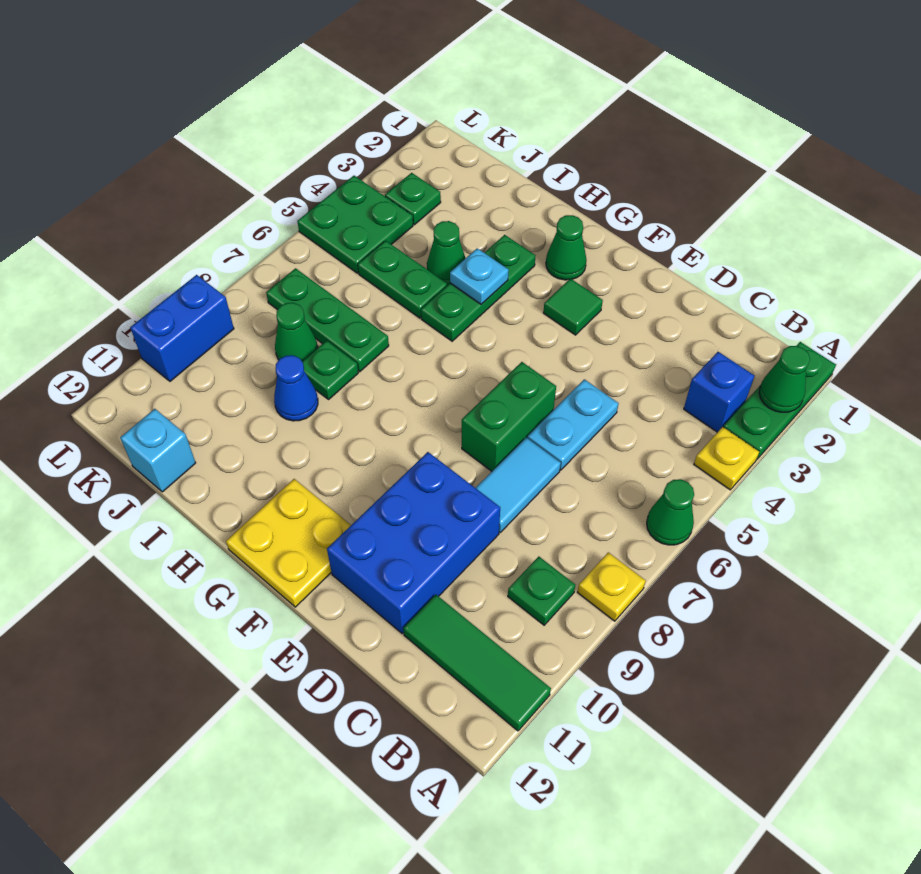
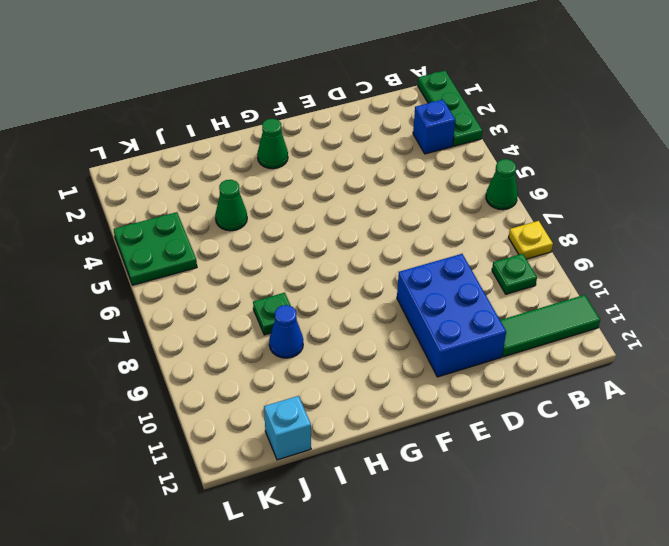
none -> yellow 1x1 plate [694,427,759,490]
none -> cyan 1x2 plate [527,379,619,470]
none -> cyan 1x2 tile [476,438,561,532]

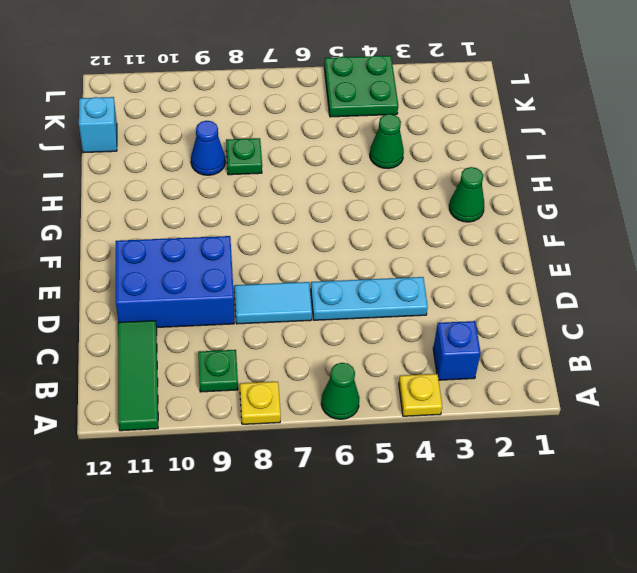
cyan 1x3 plate [311,277,428,320] -> cyan 1x2 plate [527,379,619,470]
none -> green 1x3 plate [724,342,836,459]
none -> green 1x2 brick [462,362,556,471]
none -> green 1x1 tile [543,279,603,335]

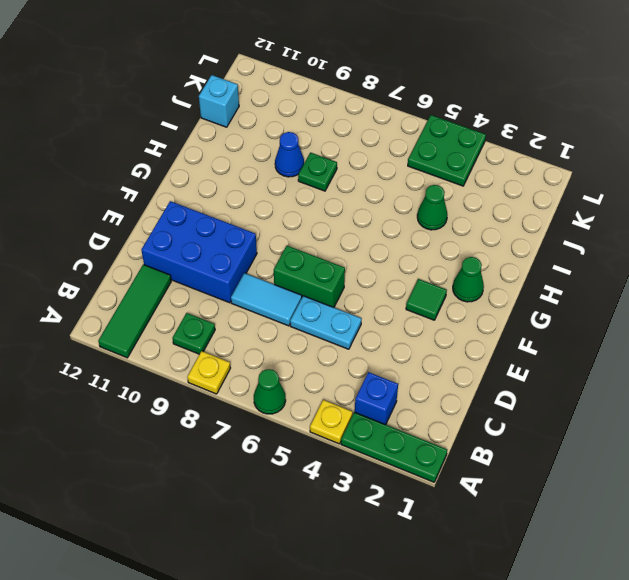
none -> yellow 2x2 plate [226,479,351,607]
none -> green 1x3 plate [421,235,535,341]
none -> green 1x2 plate [358,241,447,318]

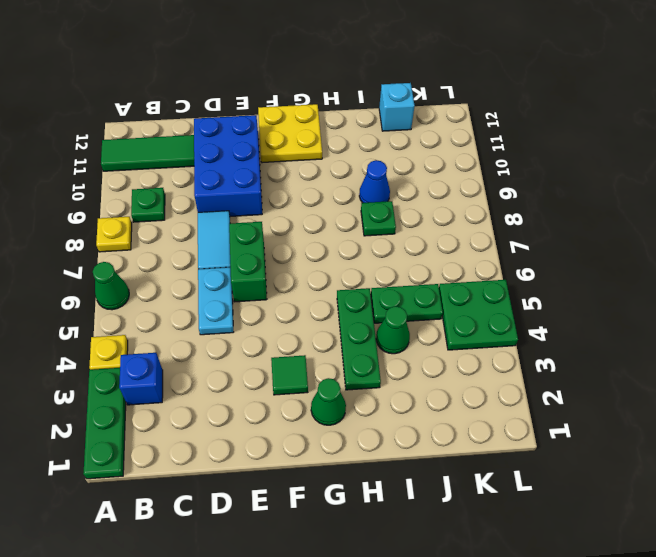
none -> green 1x3 plate [266,268,389,372]
none -> green 1x1 cone [275,303,318,361]
none -> green 1x1 plate [385,173,441,225]

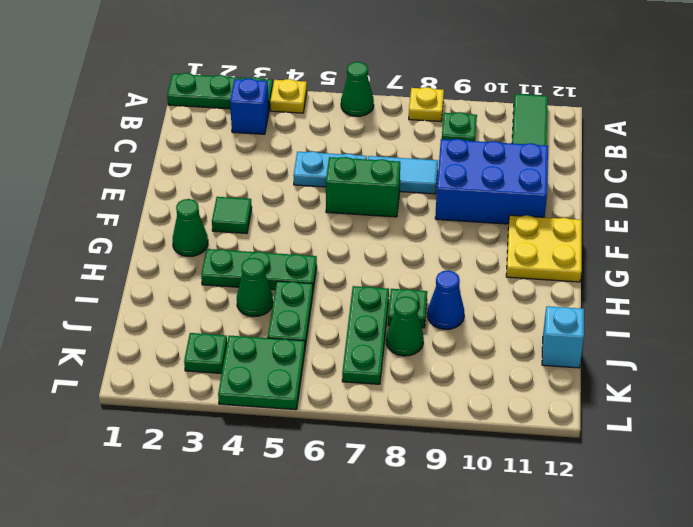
none -> blue 1x2 brick [130,275,234,381]
none -> green 1x1 cone [759,346,810,412]
none -> cyan 1x1 plate [450,248,509,304]

